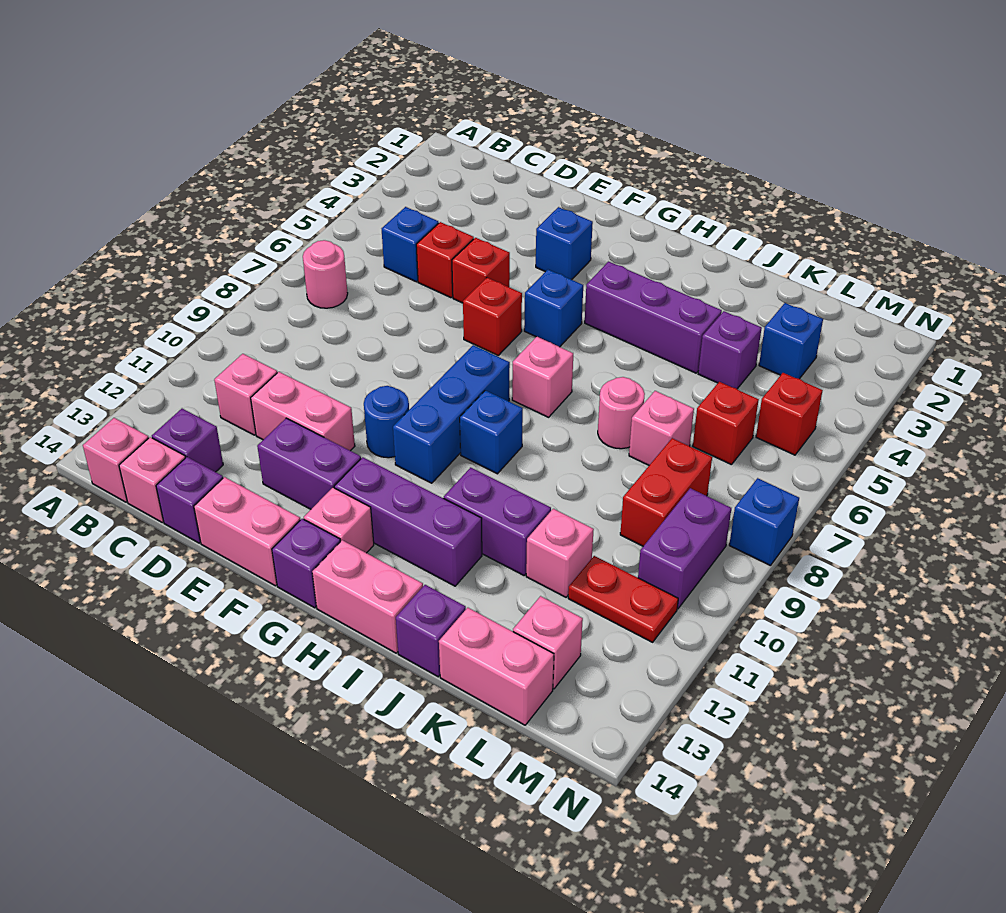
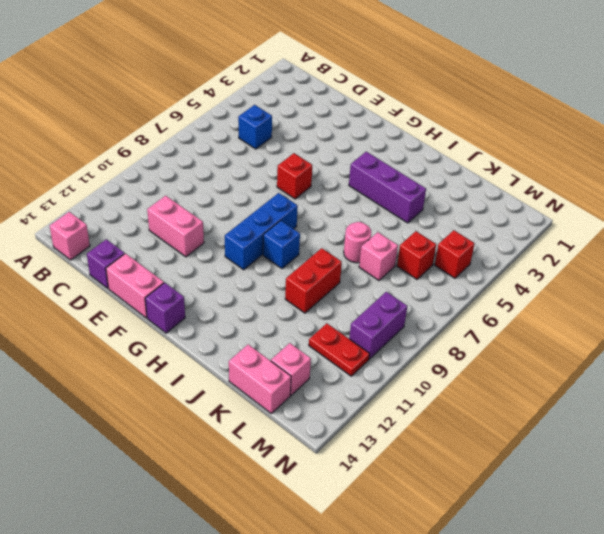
red 1x2 brick [285,248,342,313] -> red 1x2 brick moved to [620,438,712,546]
none -> pink 1x1 round brick [303,240,348,308]
none -> pink 1x1 brick [214,354,277,435]
none -> purple 1x1 brick [152,409,223,472]
none -> pink 1x1 brick [119,437,185,522]

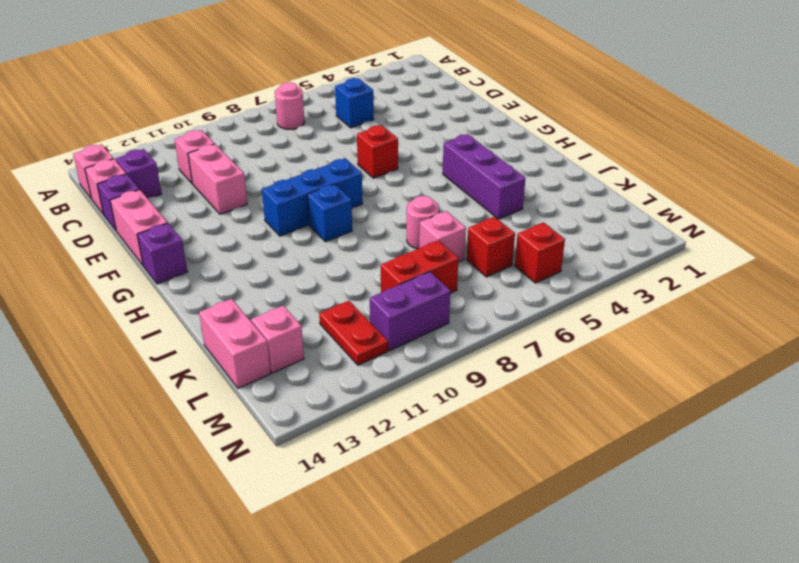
none -> red 1x1 brick [416,222,474,298]
none -> red 1x1 brick [452,238,510,303]
none -> purple 1x2 brick [257,418,361,509]
none -> blue 1x1 brick [536,207,593,280]

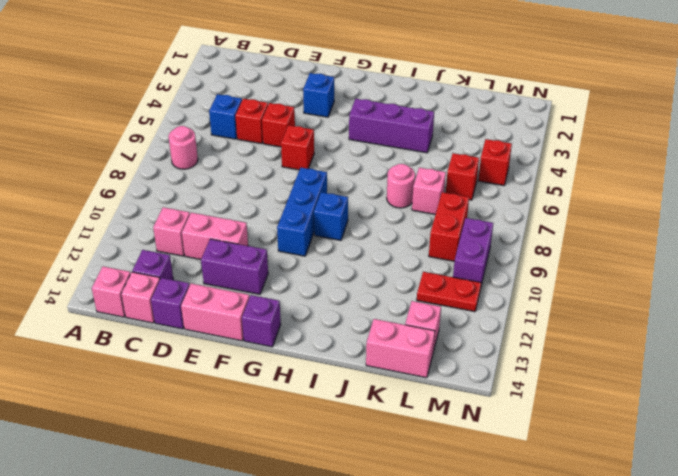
none -> blue 1x1 round brick [364,386,409,458]
none -> blue 1x1 brick [524,270,583,347]
none -> purple 1x3 brick [334,457,482,586]
none -> pink 1x1 brick [304,488,374,553]

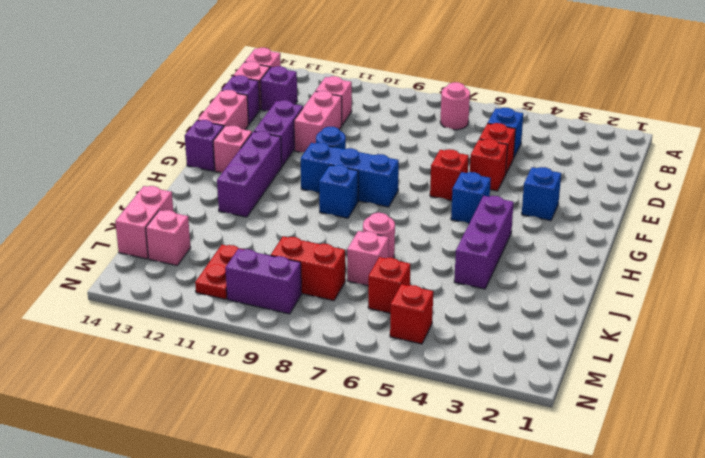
none -> pink 1x1 brick [512,337,573,417]
none -> pink 1x2 brick [312,540,423,653]
none -> purple 1x2 brick [444,467,551,575]
none -> purple 1x1 brick [396,585,466,677]

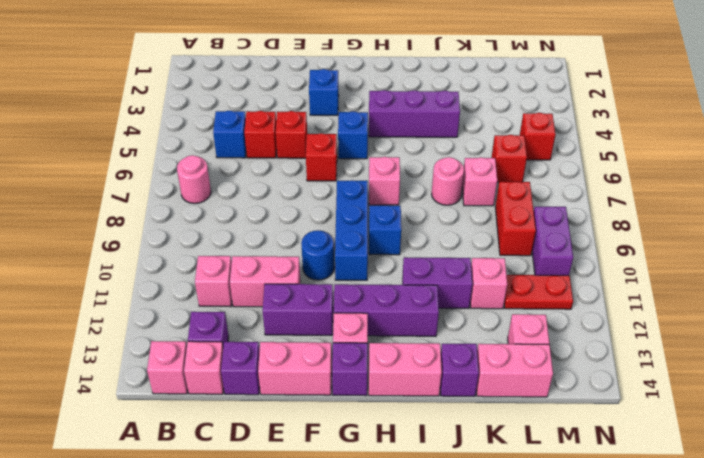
none -> purple 1x1 brick [698,311,762,389]
none -> blue 1x1 brick [759,303,823,379]
none -> blue 1x1 brick [729,478,799,566]

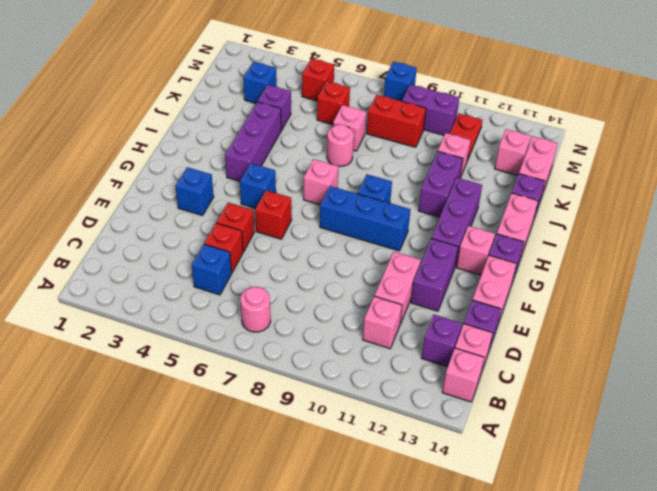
none -> blue 1x1 round brick [364,386,409,458]

